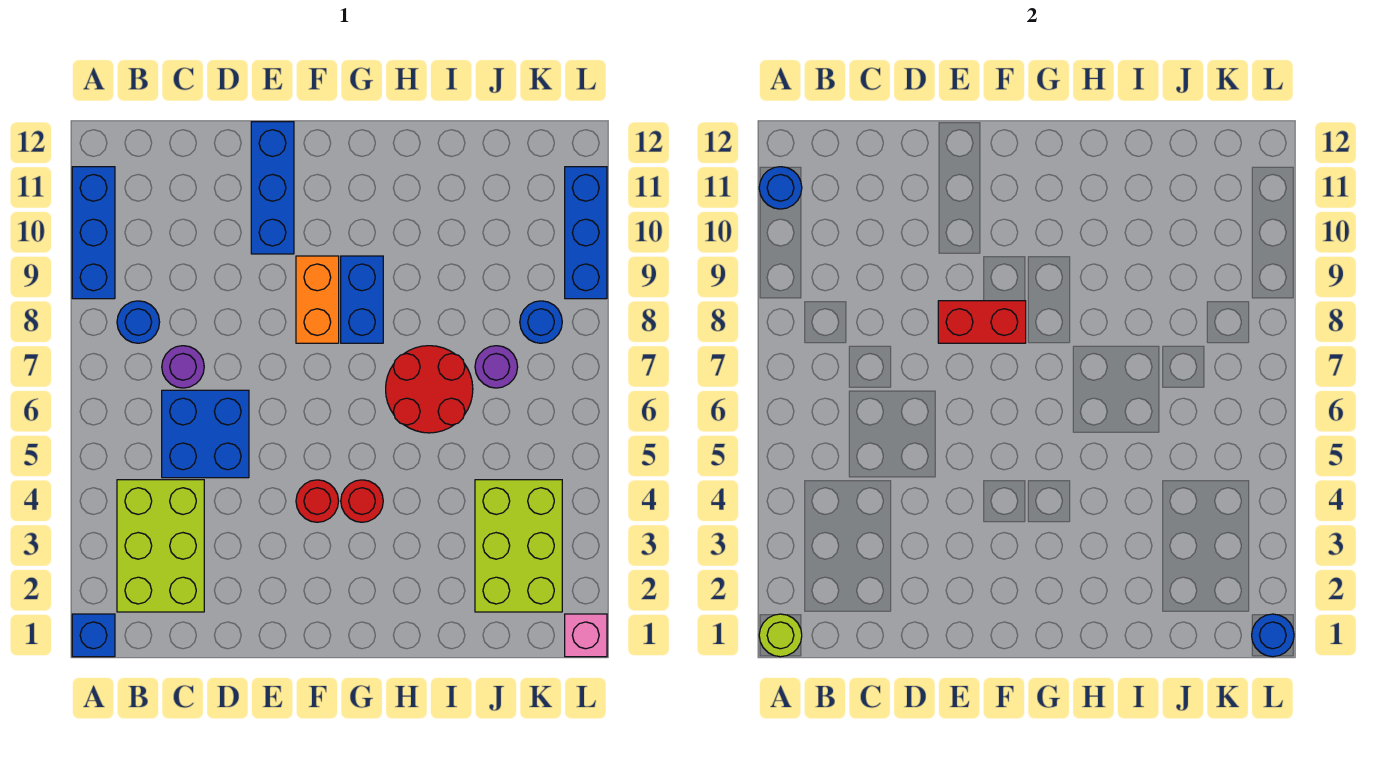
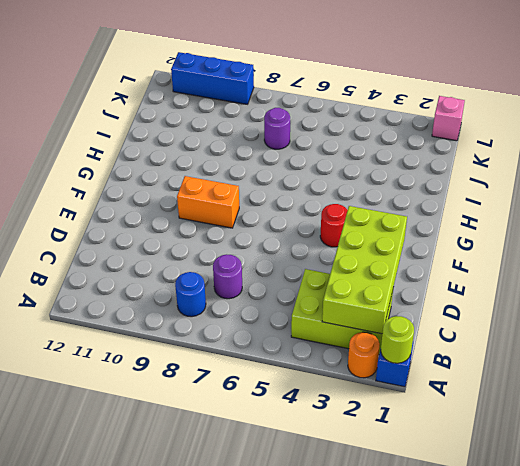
orange 1x1 round brick [348,332,380,378] -> none
lime 2x4 brick [322,206,407,334] -> none
none -> blue 1x3 brick [72,167,115,299]
none -> blue 2x2 brick [162,390,249,478]
none -> blue 1x3 brick [251,122,294,254]

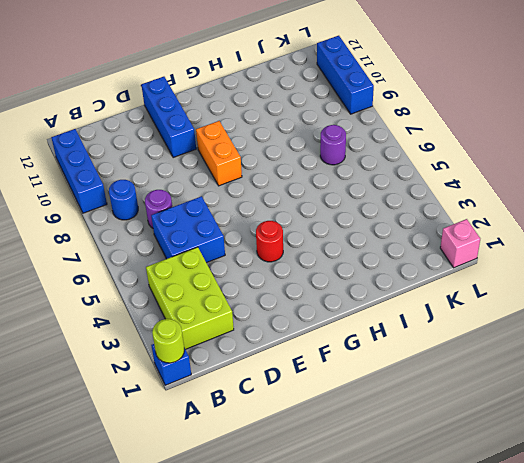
none -> red 1x1 round brick [341,480,383,522]
none -> blue 1x2 brick [341,256,383,343]
none -> red 2x2 round brick [386,346,473,433]

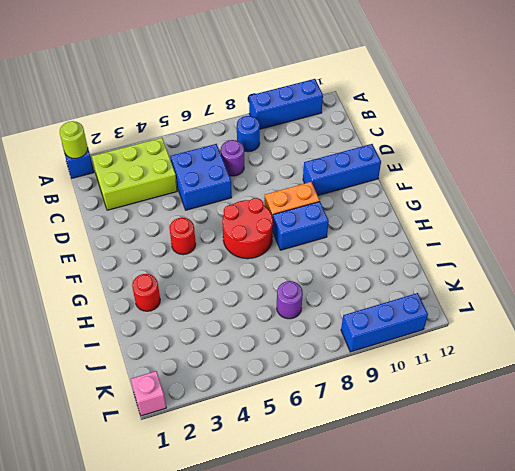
red 2x2 round brick [222,198,273,259] -> red 2x2 round brick moved to [386,346,473,433]
red 1x1 round brick [132,274,160,311] -> red 1x1 round brick moved to [341,480,383,522]
none -> lime 2x3 brick [475,480,562,612]
none -> blue 1x1 round brick [520,301,562,343]
none -> blue 1x1 round brick [759,167,802,209]

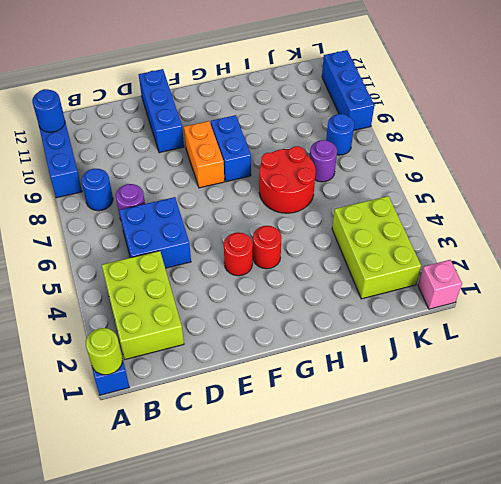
none -> red 1x2 brick [938,301,1026,343]
none -> blue 1x1 round brick [1252,614,1294,657]

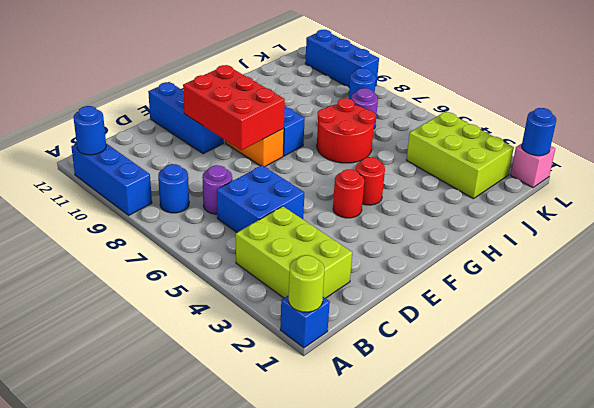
red 2x3 brick [183,65,285,150] -> red 1x2 brick [938,301,1026,343]

